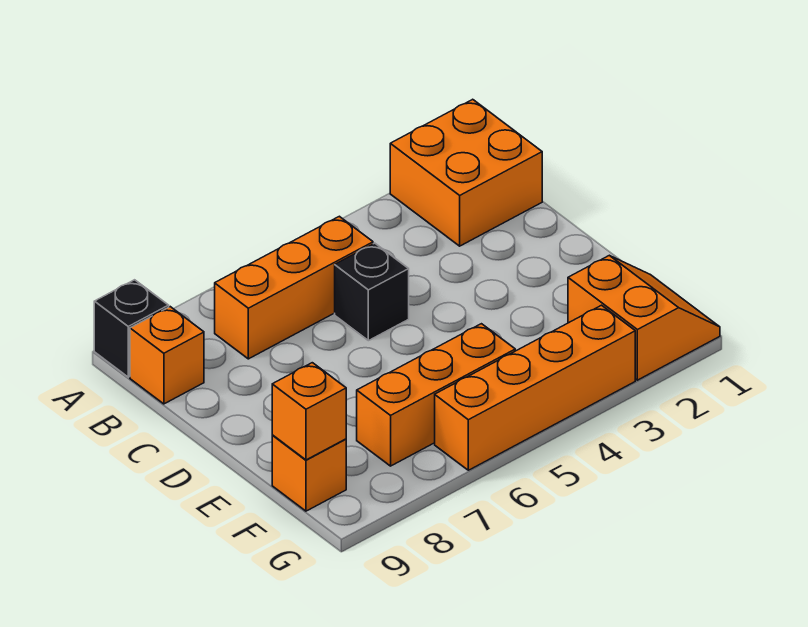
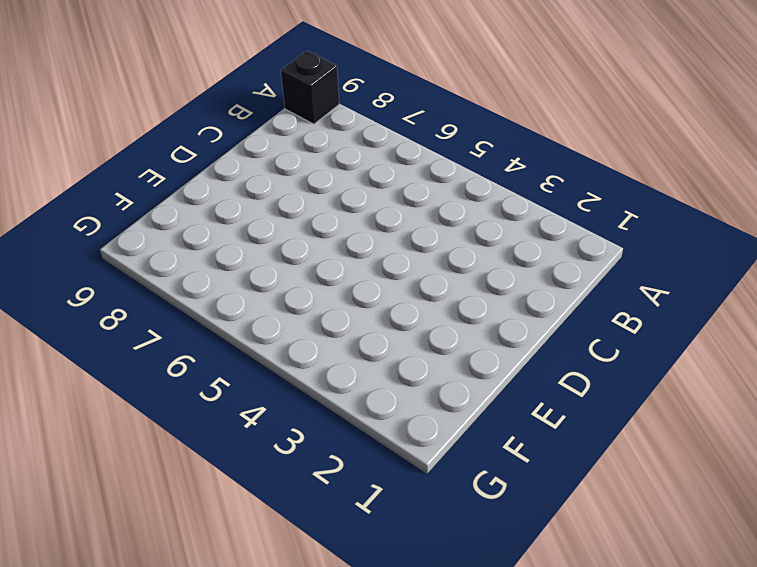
none -> orange 2x2 brick [390,99,542,246]
none -> orange 1x3 brick [215,216,373,359]

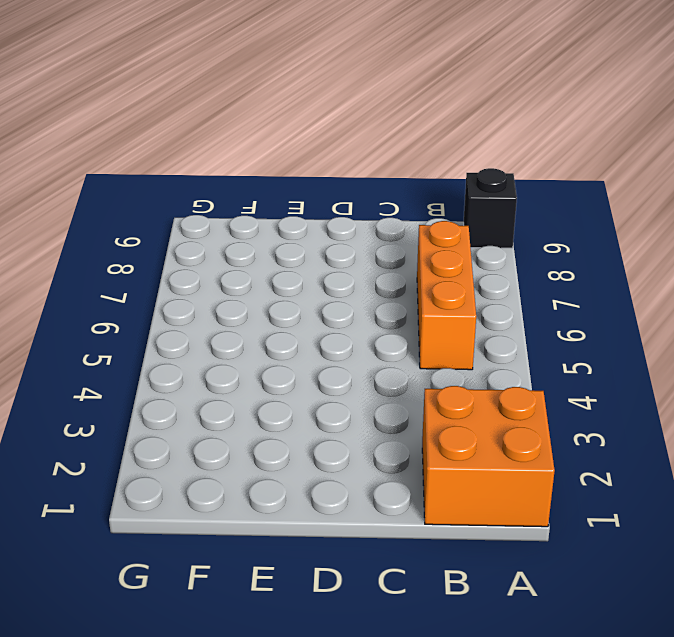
none -> orange 1x1 brick [130,307,204,404]
none -> black 1x1 brick [335,243,409,341]

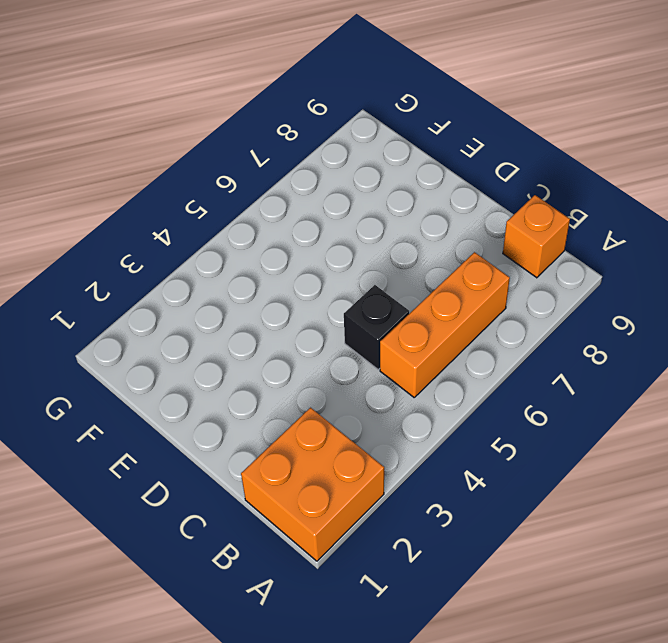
none -> black 1x1 brick [94,280,169,377]
none -> orange 2x2 slope [568,255,720,380]

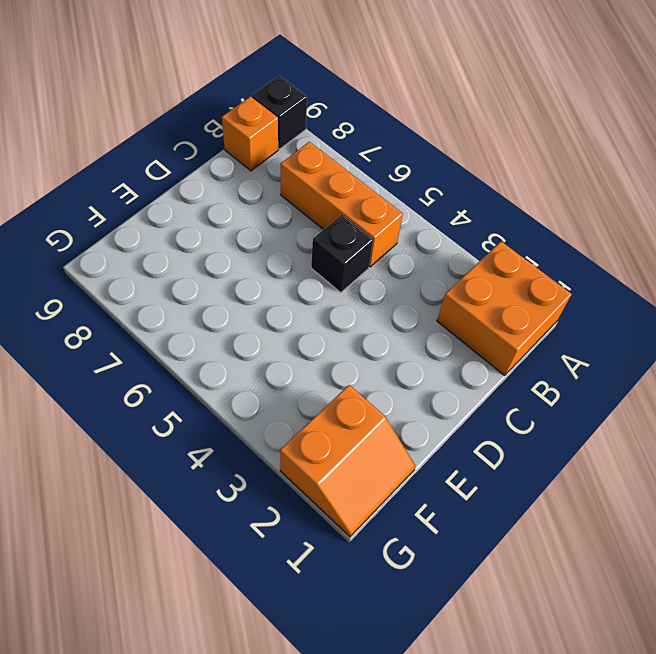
none -> orange 1x3 brick [357,324,515,466]
none -> orange 1x1 brick [272,435,346,511]

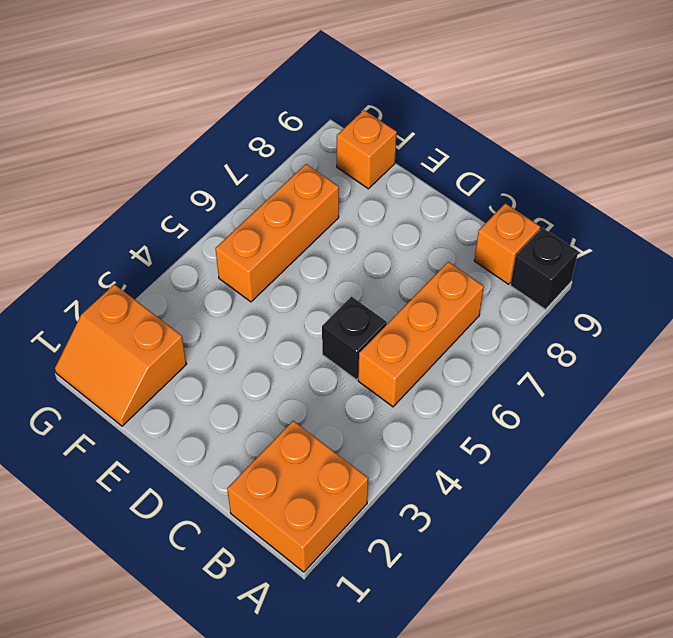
none -> orange 1x4 brick [435,305,635,470]
none -> orange 1x1 brick [272,363,346,460]

